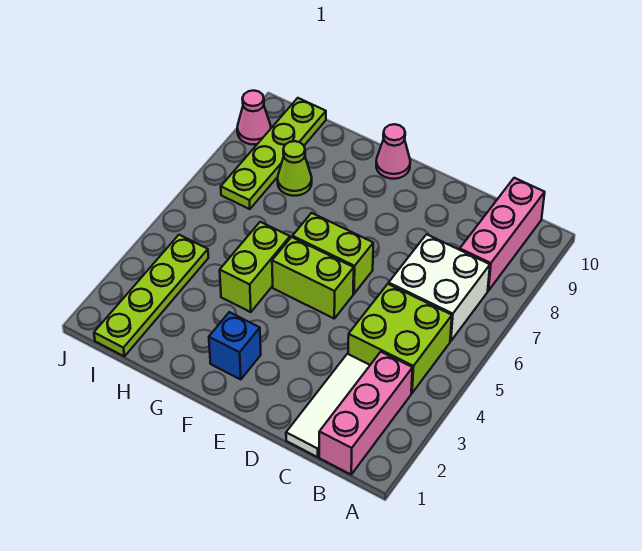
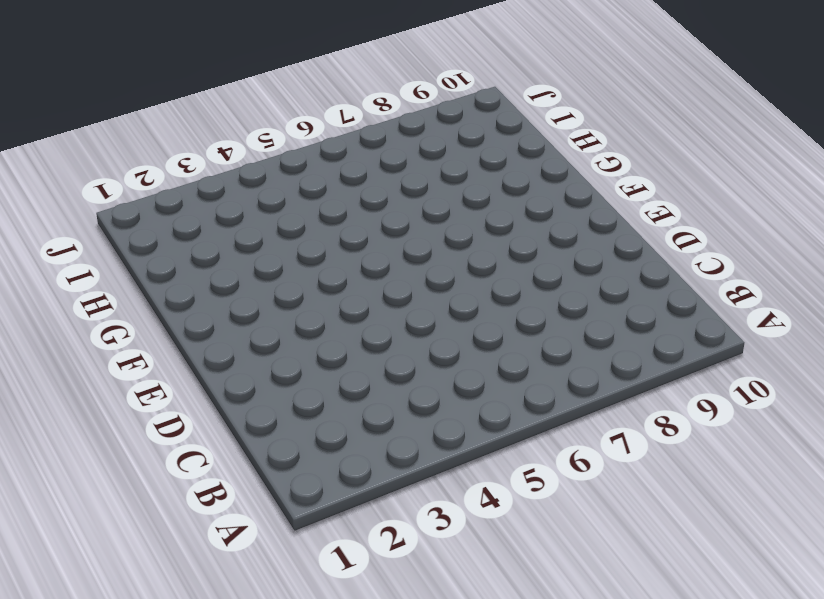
none -> pink 1x3 brick [319,352,413,474]
none -> lime 2x2 brick [348,284,452,393]
none -> white 2x2 brick [389,234,490,341]

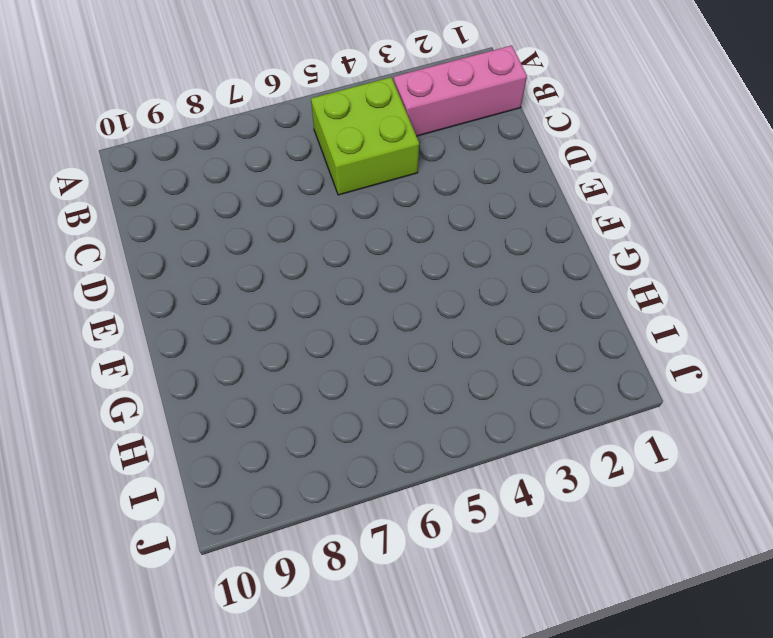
none -> white 2x2 brick [389,234,490,341]
none -> pink 1x3 brick [460,178,545,291]
none -> white 1x3 tile [286,354,370,457]

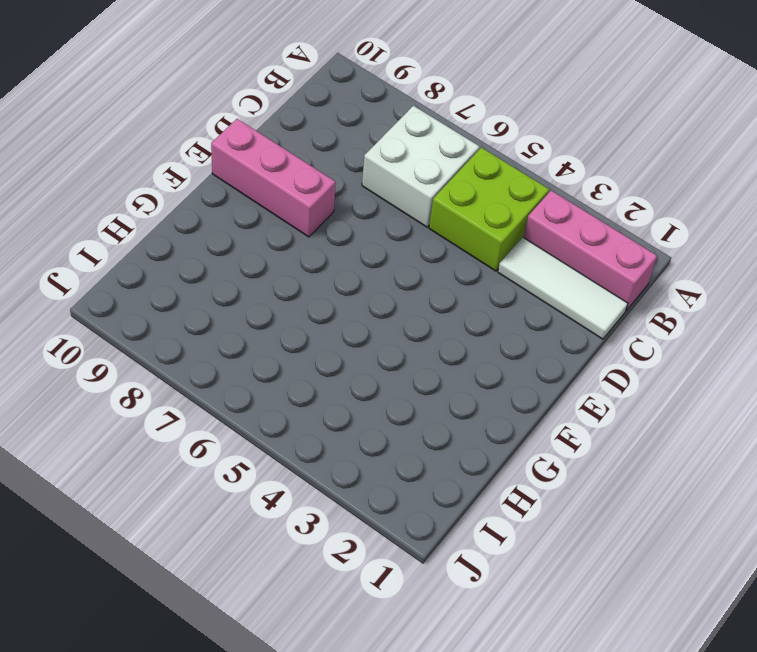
pink 1x3 brick [211,119,336,237] -> pink 1x3 brick moved to [460,178,545,291]
none -> lime 1x2 brick [272,237,354,318]
none -> lime 1x2 brick [292,213,373,294]
none -> blue 1x1 brick [209,312,261,380]

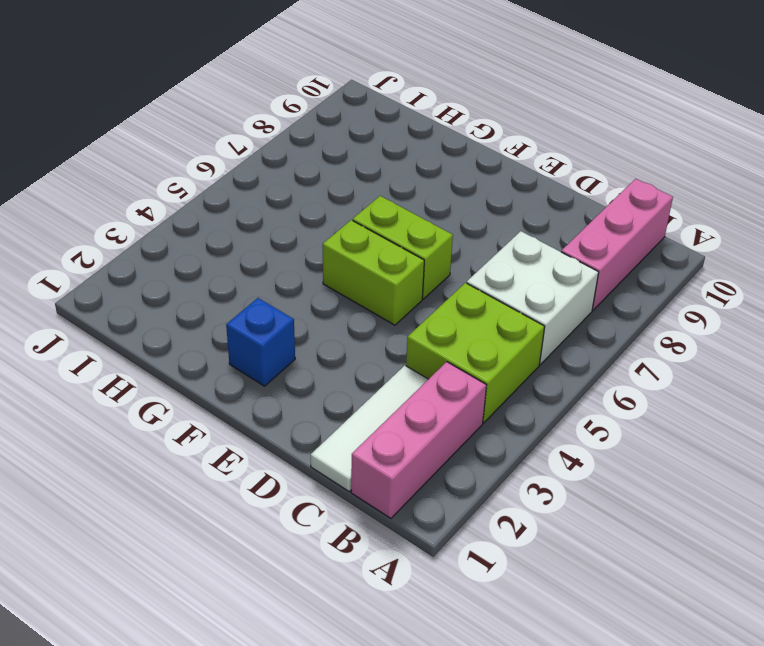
none -> pink 1x1 cone [376,124,410,179]
none -> lime 1x2 brick [220,222,290,312]
none -> lime 1x1 cone [278,141,312,196]

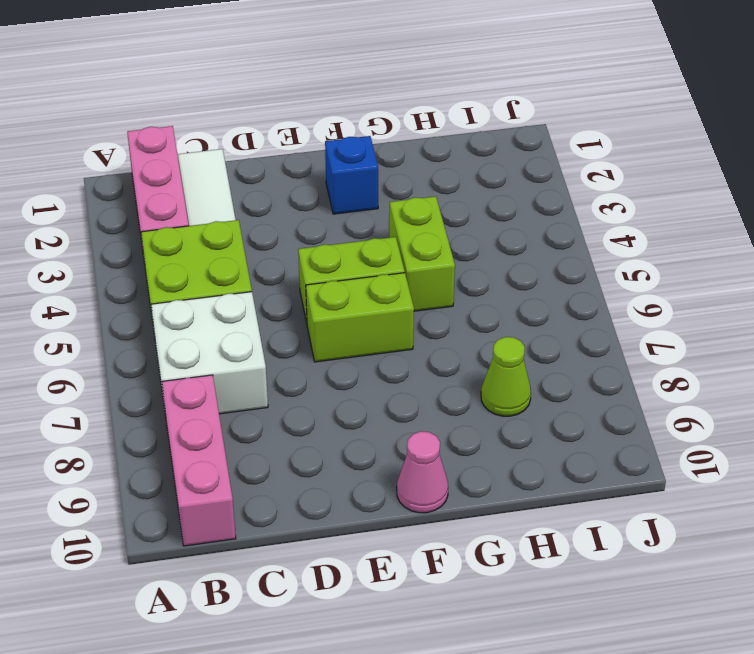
none -> lime 1x4 plate [94,235,208,356]
none -> lime 1x4 plate [221,98,326,209]
none -> pink 1x1 cone [237,90,271,145]

